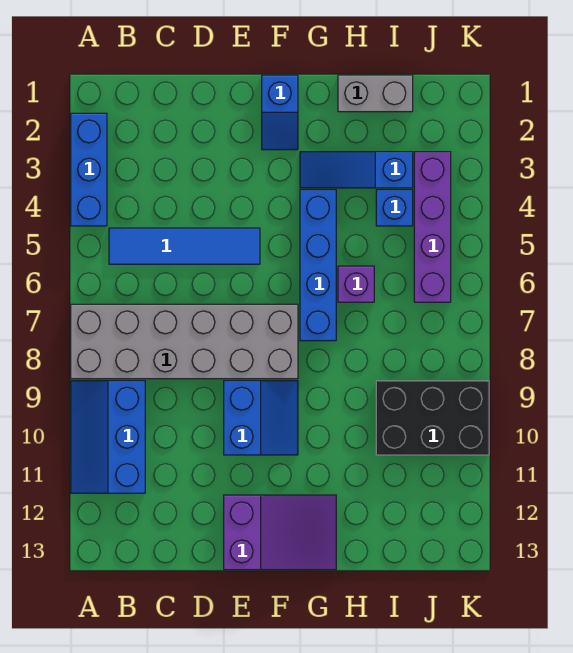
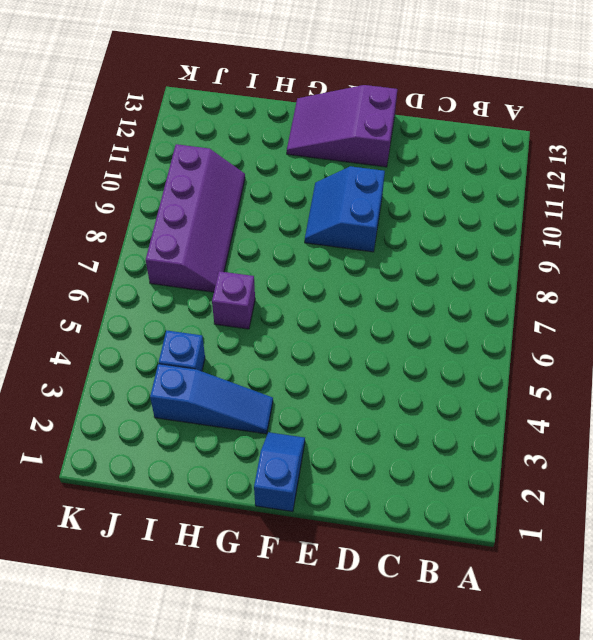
purple 2x4 slope [146,144,245,292] -> black 2x3 brick [376,381,489,455]
none -> blue 1x3 brick [71,113,107,226]
none -> grey 2x6 brick [71,304,298,379]
none -> blue 2x3 slope [71,381,145,493]

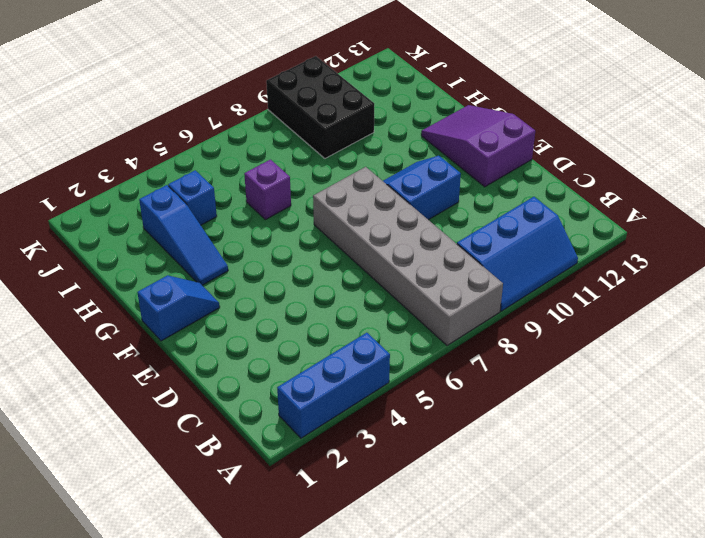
none -> blue 1x4 tile [109,228,260,264]
none -> blue 1x4 brick [300,190,336,341]
none -> grey 1x2 brick [338,75,413,112]

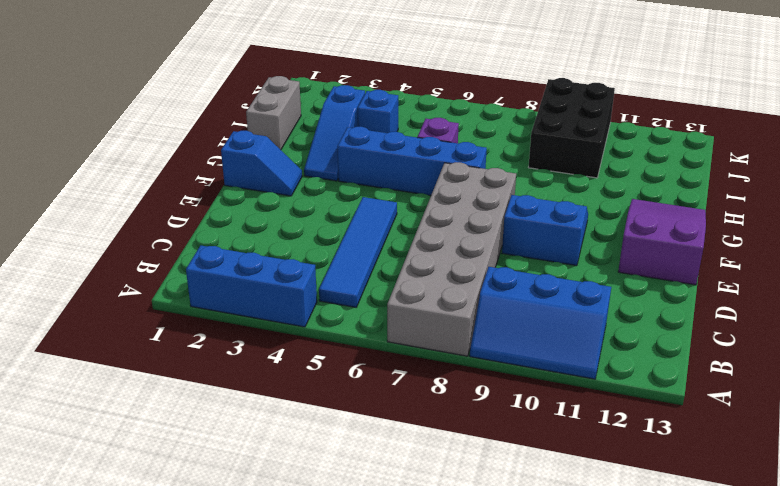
none -> purple 1x4 brick [414,152,451,302]

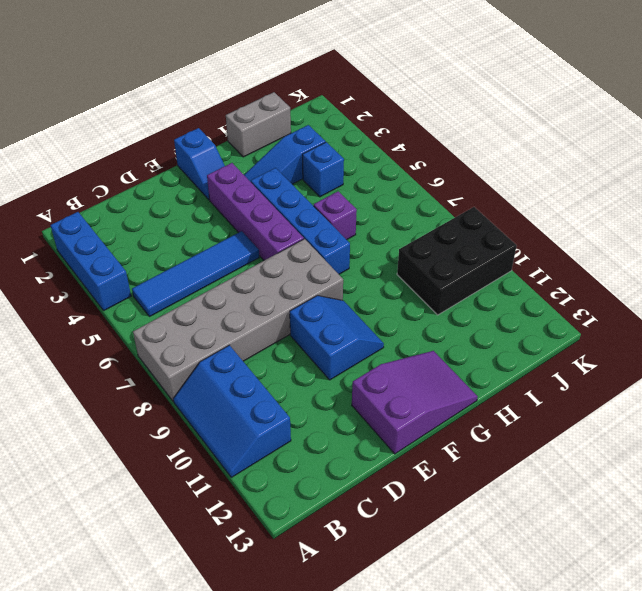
purple 1x4 brick [207,163,304,260] -> purple 1x4 brick moved to [414,152,451,302]

